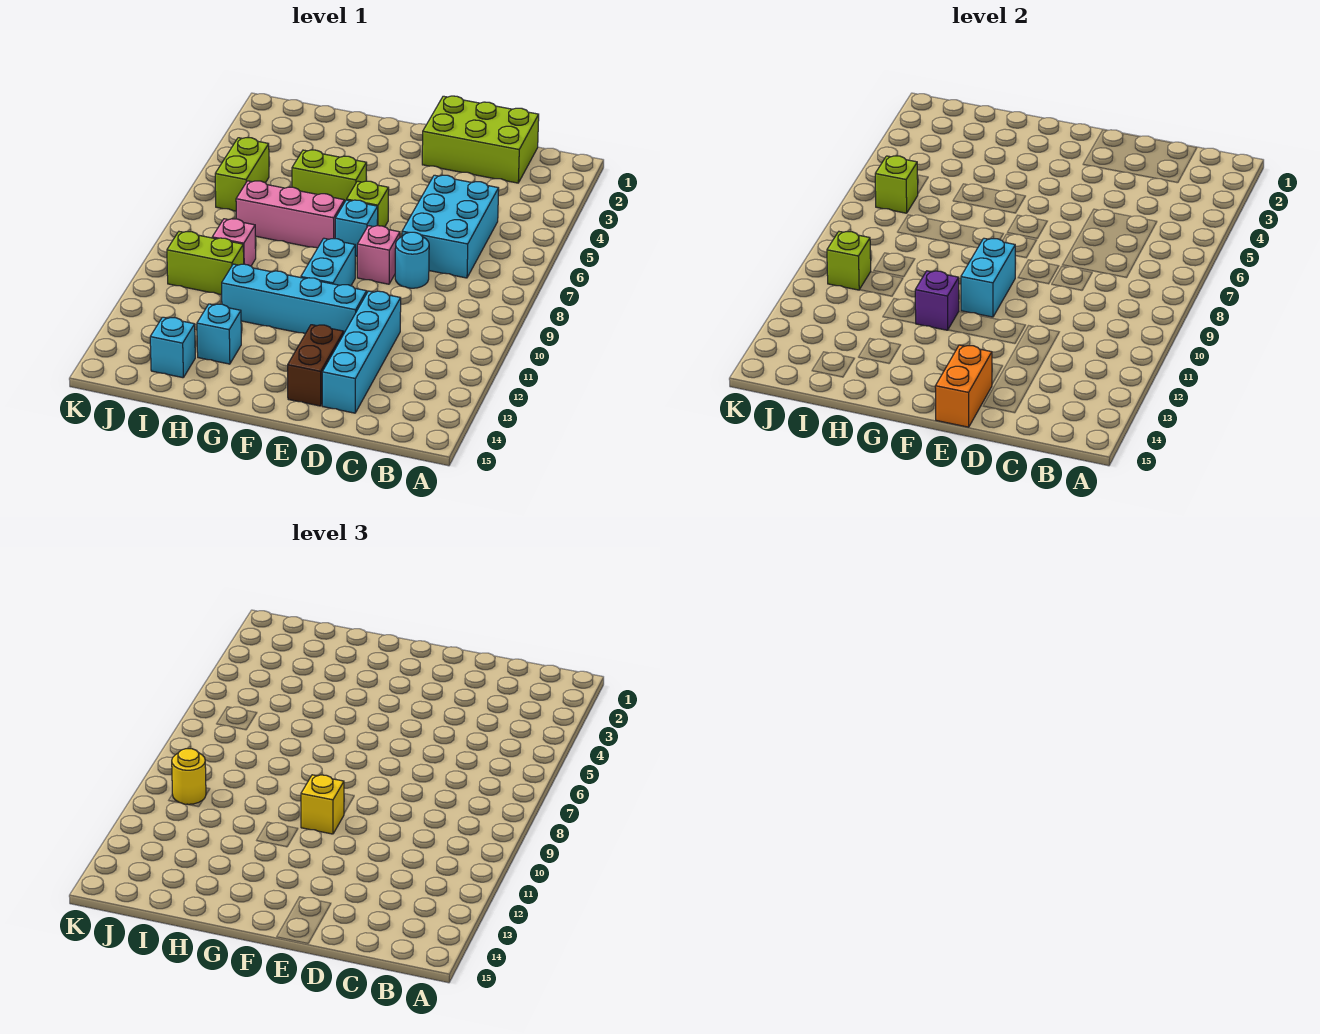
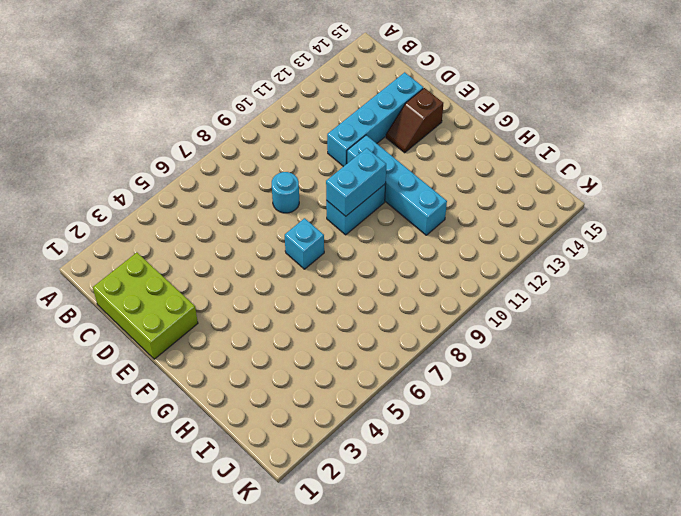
brown 1x2 slope [386,88,443,153] -> brown 1x2 brick [288,325,344,406]
none -> cyan 2x3 brick [402,175,499,278]
none -> pink 1x1 brick [357,226,400,284]
none -> lime 1x1 brick [347,181,389,227]

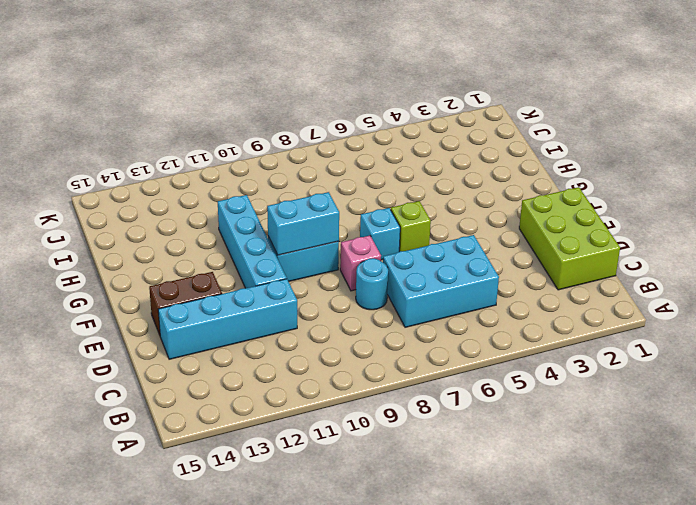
none -> lime 1x2 brick [292,150,367,202]
none -> pink 1x3 brick [236,181,344,248]
none -> cyan 1x1 brick [197,304,241,364]

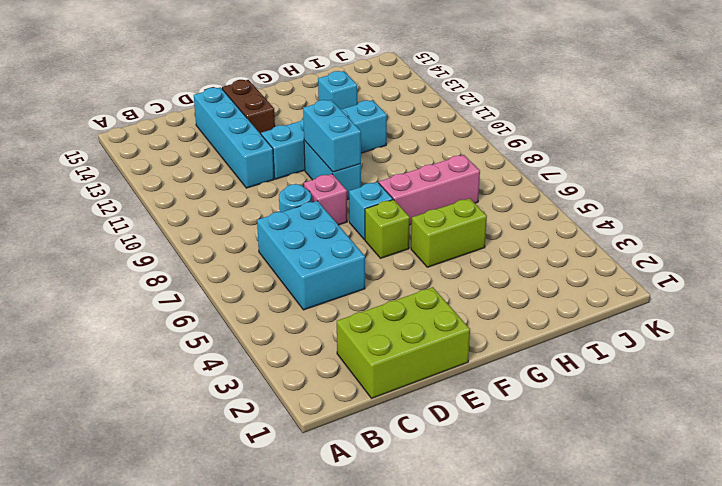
none -> pink 1x1 brick [212,219,256,266]
none -> lime 1x2 brick [167,232,244,295]
none -> cyan 1x1 brick [150,317,195,378]

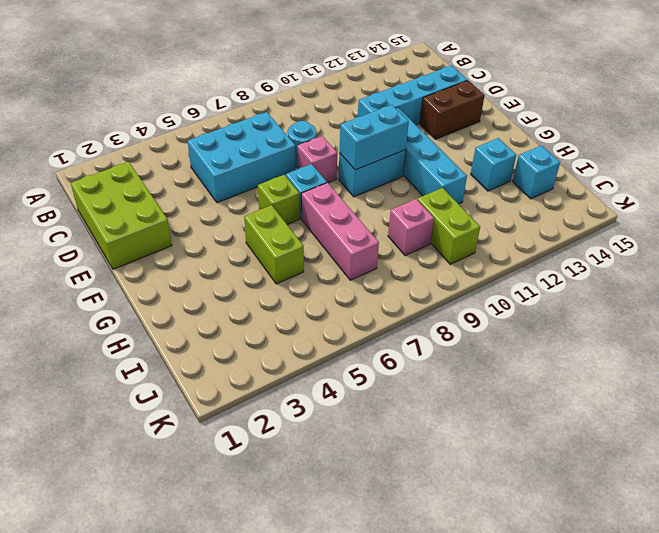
none -> lime 1x2 brick [215,138,269,211]
none -> orange 1x2 brick [935,345,992,427]
none -> purple 1x1 brick [915,271,959,330]

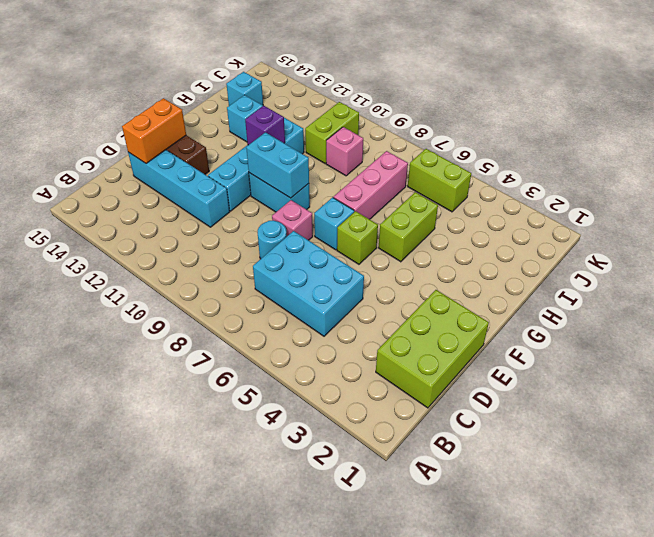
orange 1x2 brick [122,98,186,164] -> orange 1x2 brick turned to [935,345,992,427]
none -> lime 1x1 brick [875,156,918,213]
none -> lime 1x1 brick [827,232,871,290]
none -> yellow 1x1 brick [301,775,344,834]

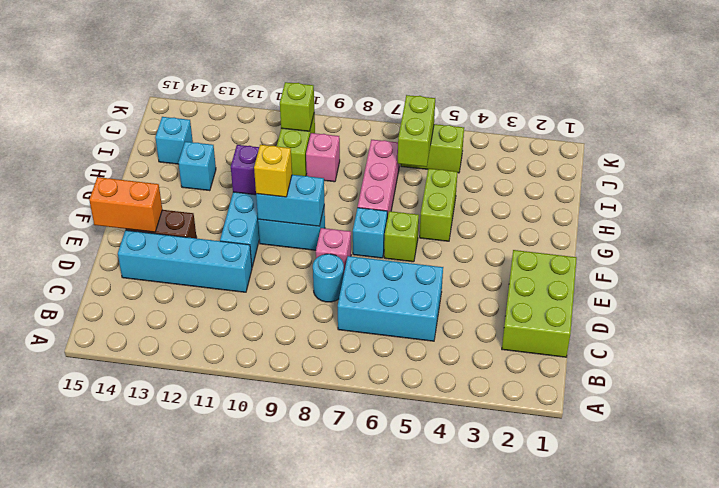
lime 1x2 brick [398,95,435,167] -> lime 1x1 brick [875,156,918,213]
none -> yellow 1x1 round brick [172,749,206,804]

